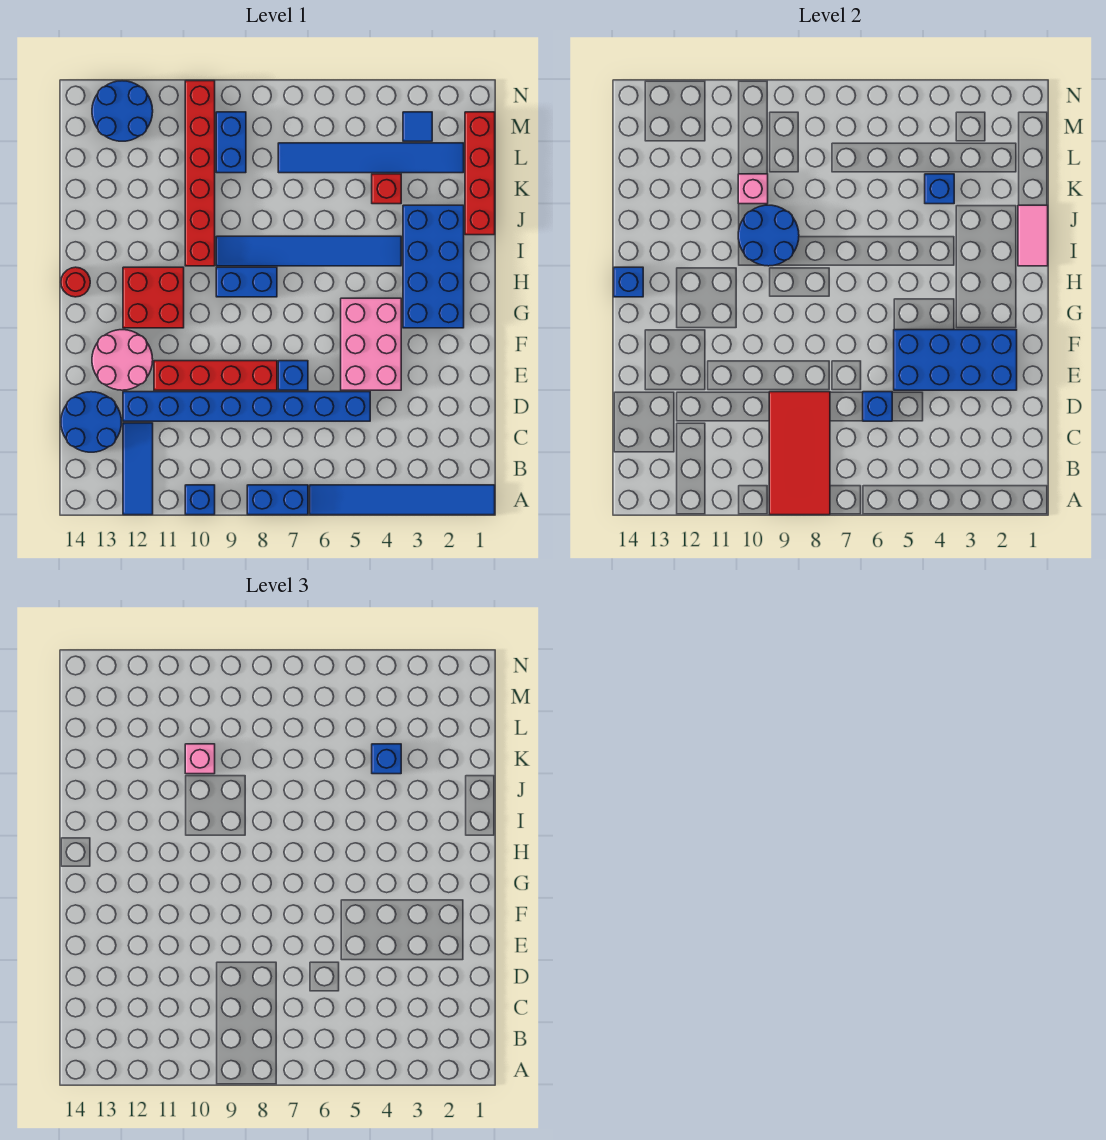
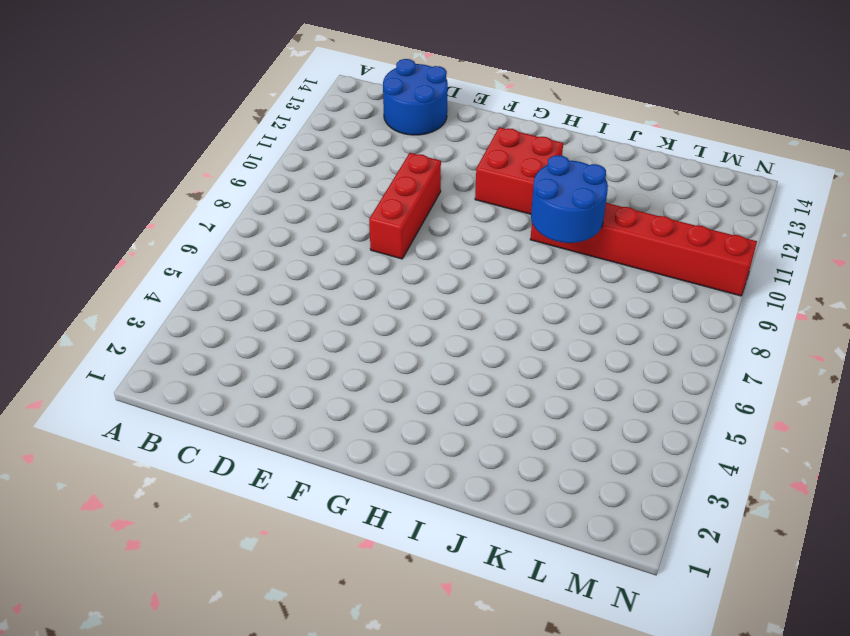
red 1x3 brick [369,153,441,259] -> red 1x4 brick [154,361,277,390]
none -> blue 1x6 tile [310,485,495,515]
none -> blue 1x2 brick [247,485,308,515]
none -> blue 1x1 brick [185,485,215,515]
none -> blue 1x3 tile [123,423,153,515]

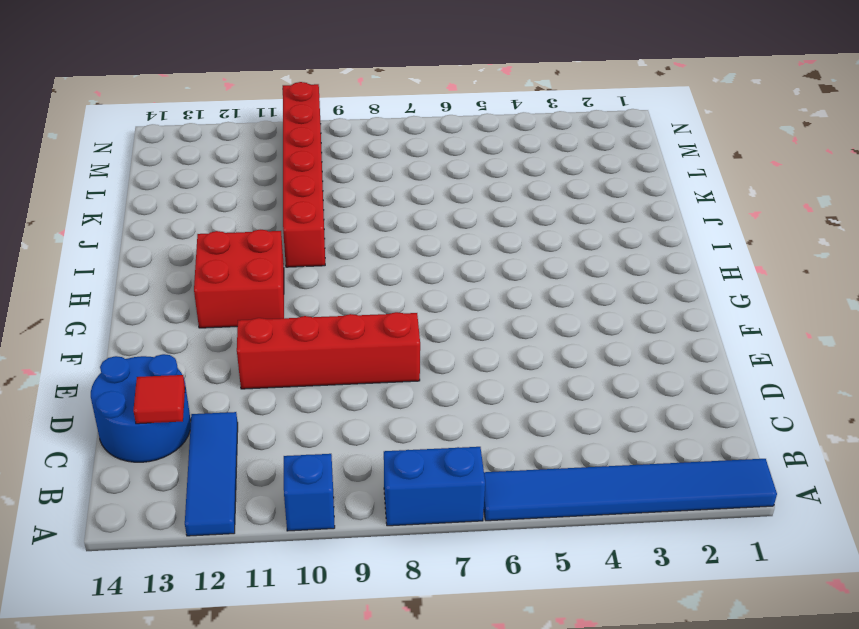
red 1x1 tile [133,375,185,424] -> none
none -> blue 1x8 brick [123,392,370,421]
none -> pink 2x3 brick [341,298,401,390]
none -> blue 1x1 brick [278,361,308,390]
none -> pink 2x2 round brick [92,330,153,390]

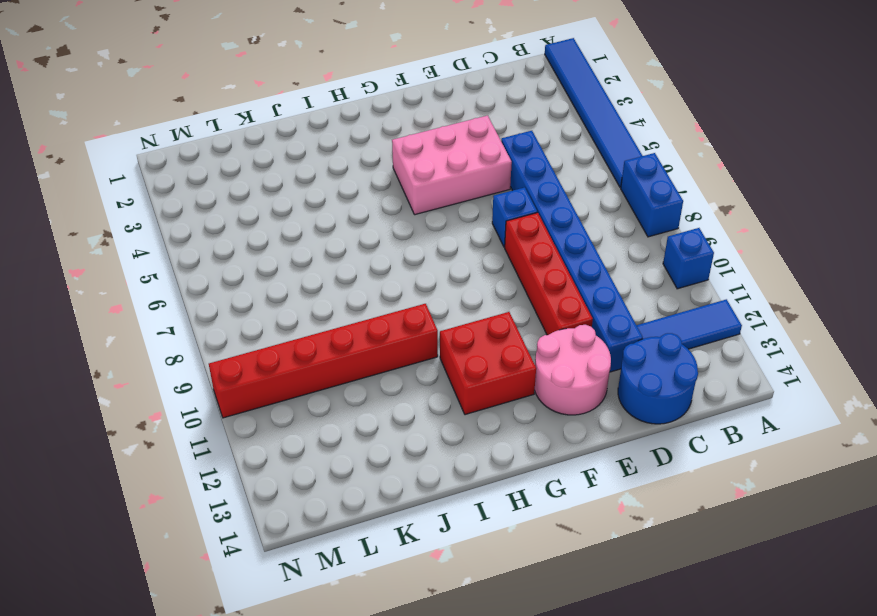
none -> blue 2x4 brick [403,205,464,328]
none -> blue 1x2 brick [216,267,277,297]
none -> red 1x1 round brick [61,267,90,297]
none -> blue 1x6 tile [216,236,401,266]

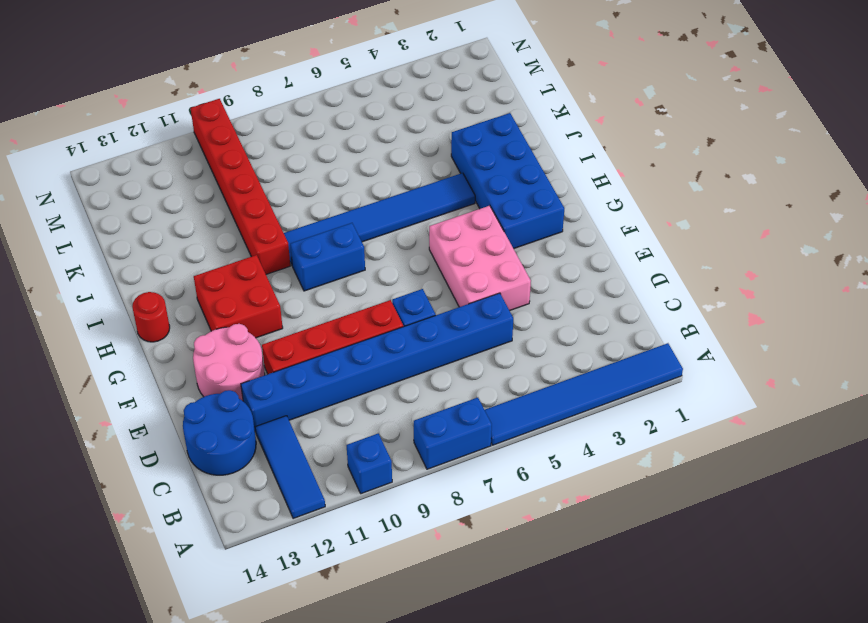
none -> red 1x4 brick [465,112,495,235]
none -> red 1x1 brick [372,174,401,204]
none -> blue 1x6 tile [278,143,464,173]
none -> blue 1x2 brick [216,112,246,173]

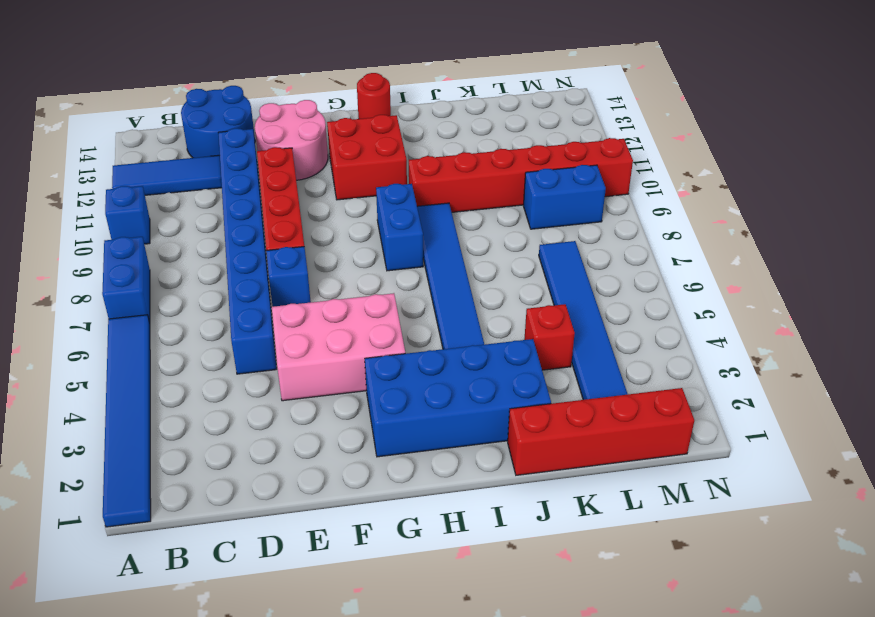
none -> blue 1x1 tile [403,112,432,141]
none -> blue 2x2 round brick [92,81,153,141]
none -> red 2x4 tile [769,392,830,515]
none -> blue 1x1 brick [863,392,892,421]

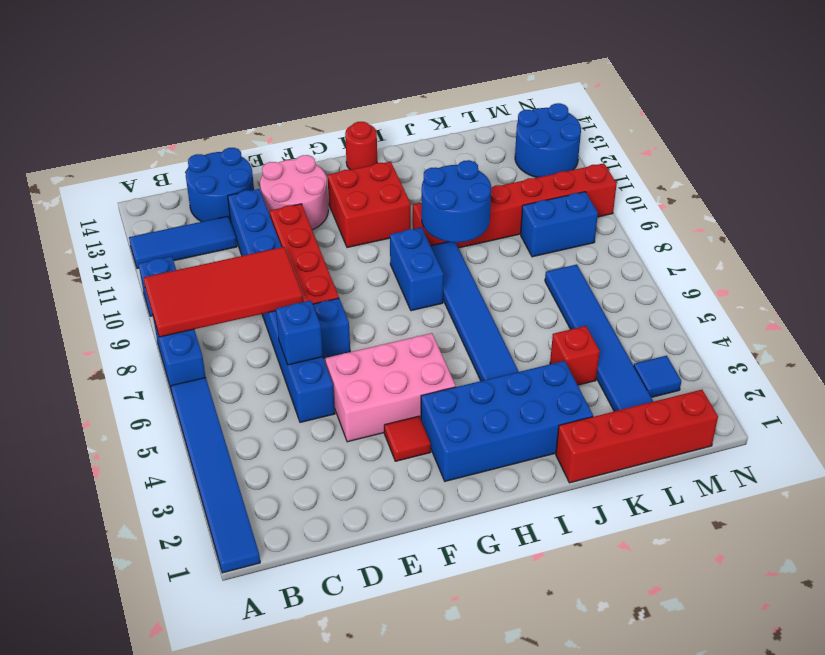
red 1x1 tile [384,416,431,461] -> none
none -> blue 2x4 brick [894,330,1017,390]
none -> blue 1x1 brick [614,267,643,297]
none -> pink 1x2 tile [1018,205,1048,266]
none -> blue 1x1 brick [925,174,954,204]

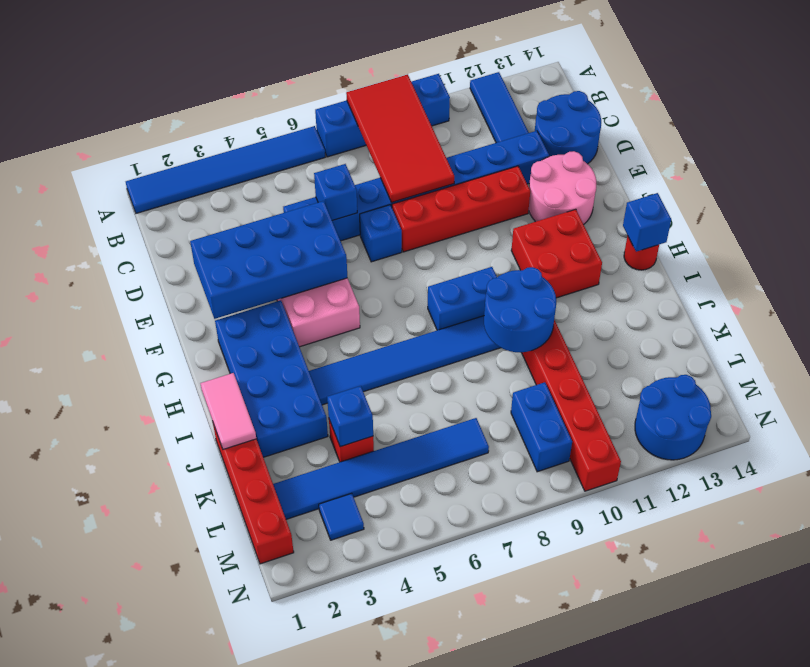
none -> pink 1x1 brick [738,174,768,204]
none -> blue 1x1 brick [372,744,401,774]
none -> pink 1x1 brick [185,744,215,774]

